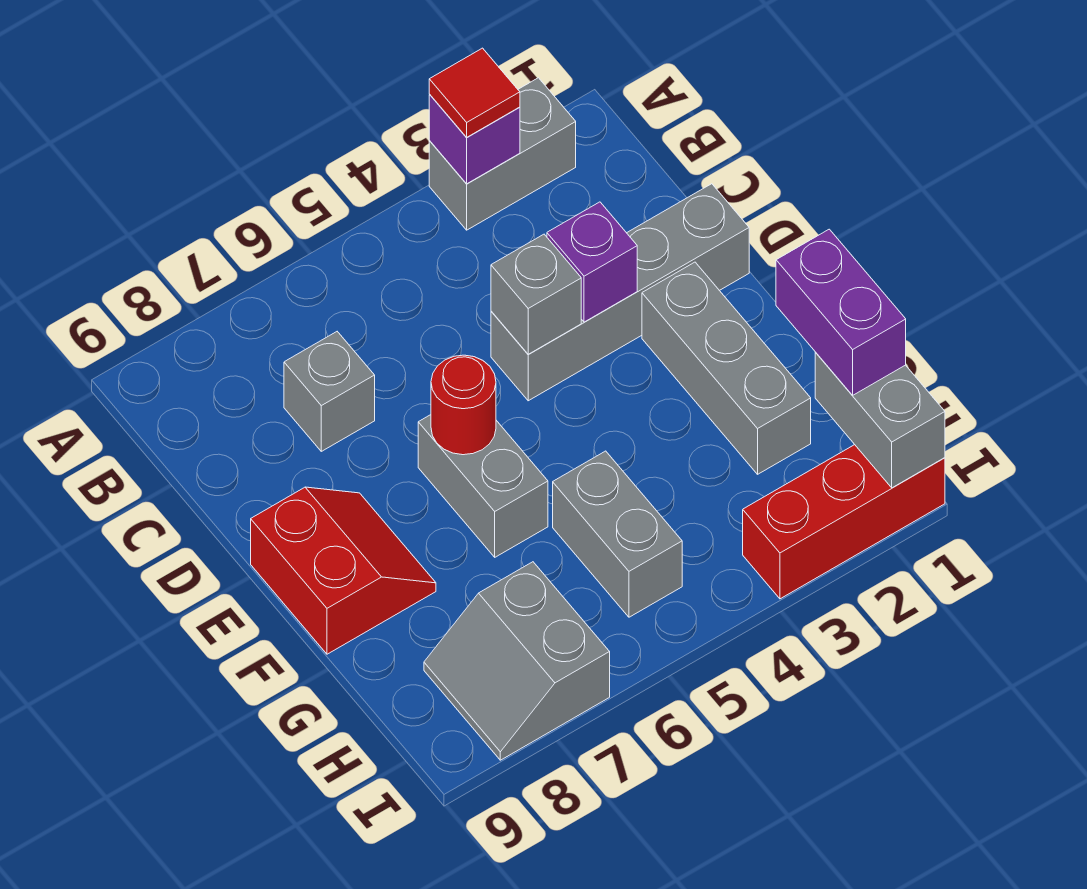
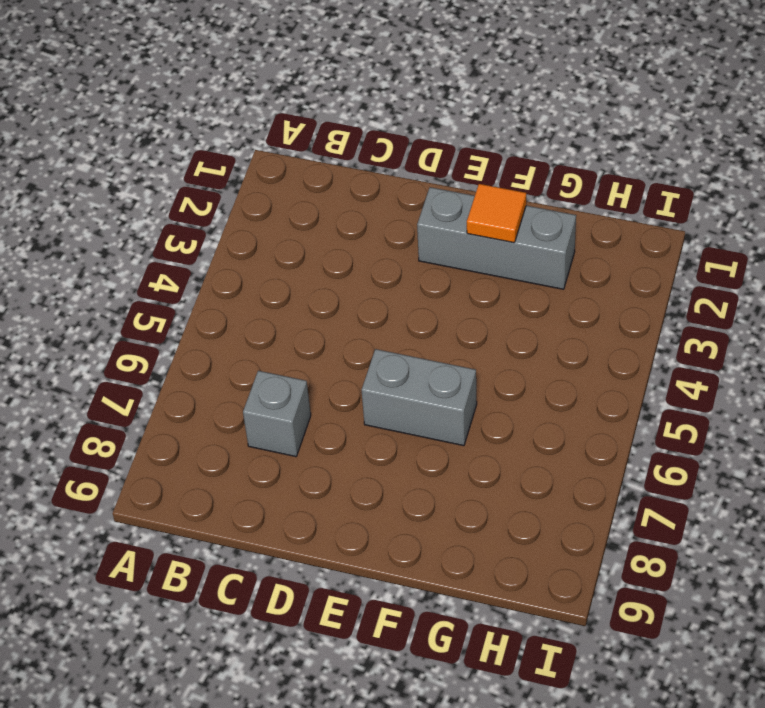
orange 1x1 tile [467,184,526,243] -> none
none -> grey 1x2 brick [429,78,576,230]
none -> grey 1x4 brick [491,184,749,401]
none -> red 2x2 slope [251,487,436,654]

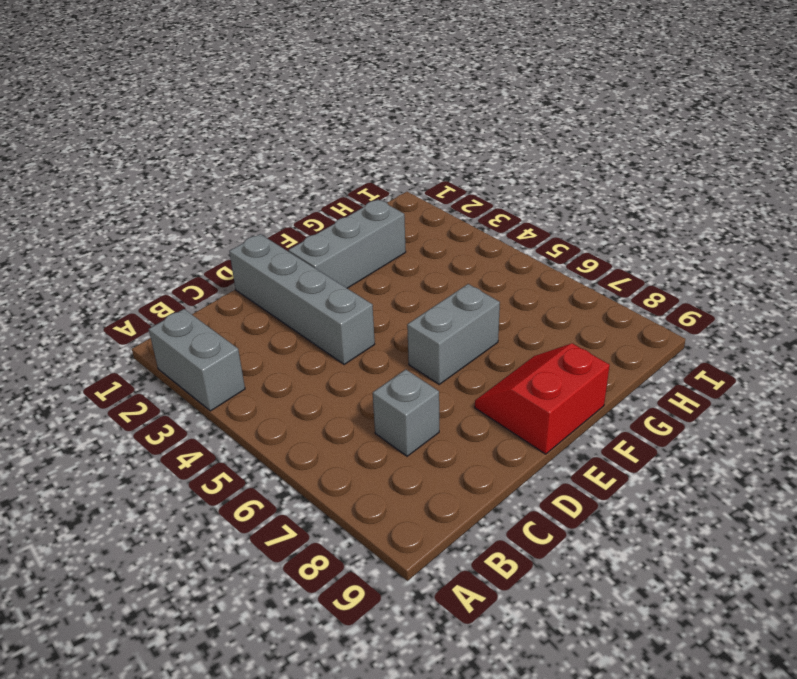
none -> grey 1x2 brick [553,451,682,617]
none -> grey 2x2 slope [424,562,610,760]
none -> red 1x3 brick [743,445,945,599]

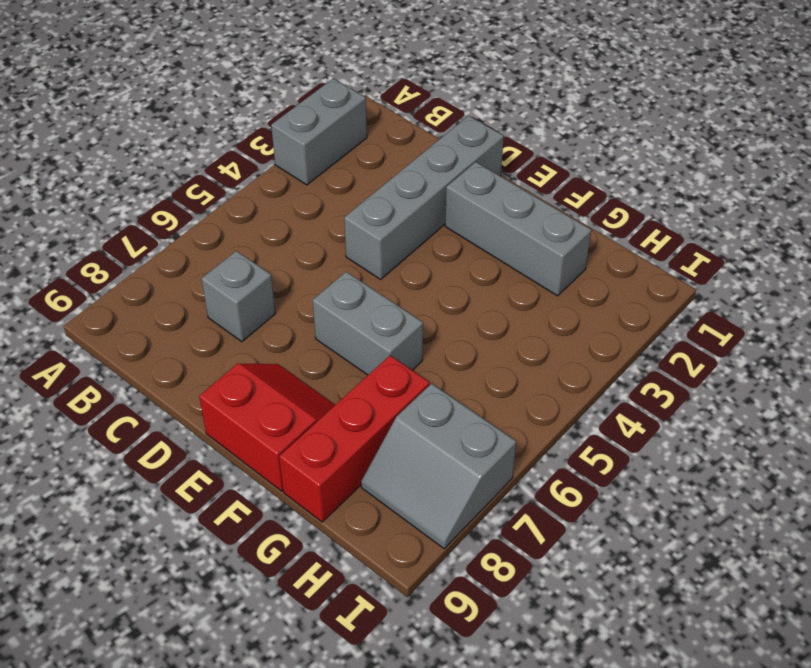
red 1x3 brick [279,356,430,522] -> red 1x3 brick moved to [743,445,945,599]
none -> grey 1x2 brick [553,451,682,617]
none -> purple 1x1 brick [429,95,520,184]
none -> purple 1x1 brick [547,202,637,322]

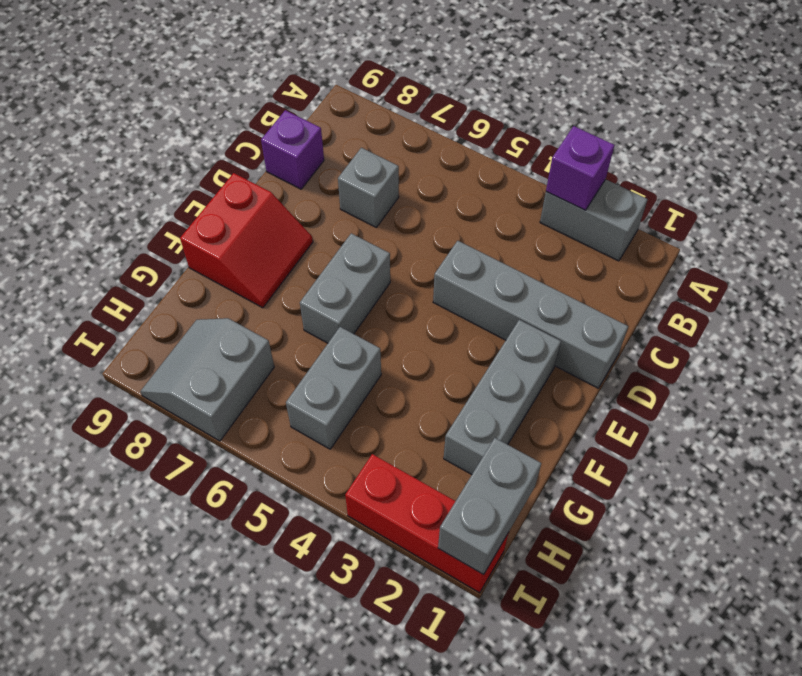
purple 1x1 brick [261,110,324,189] -> purple 1x1 brick moved to [547,202,637,322]
none -> grey 1x1 brick [491,234,581,354]
none -> red 1x1 round brick [431,355,496,455]
none -> red 1x1 tile [429,48,520,137]

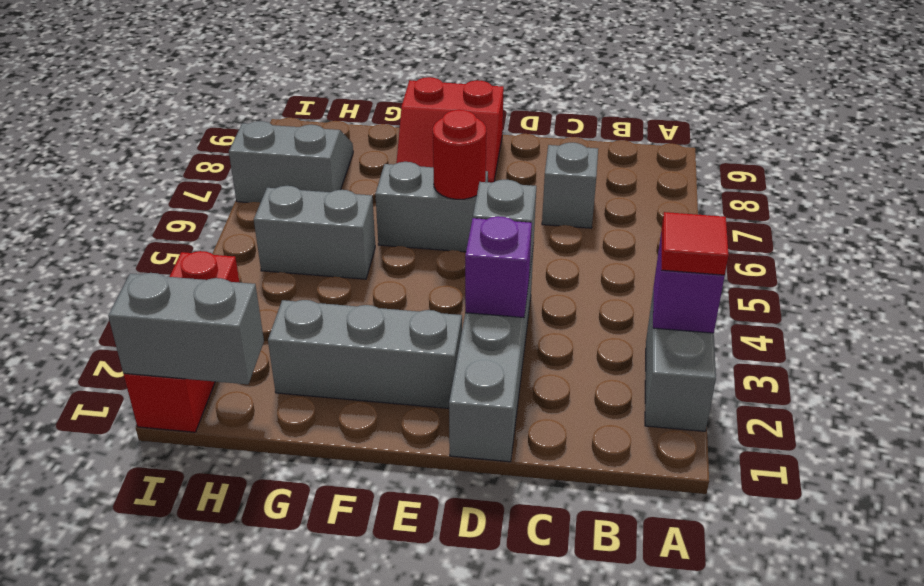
none -> purple 1x2 brick [776,229,906,395]

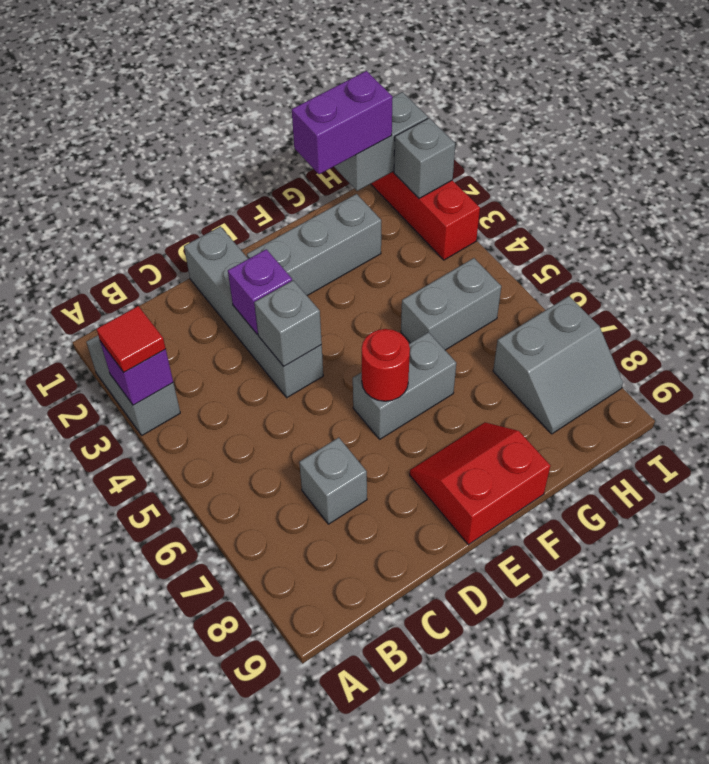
grey 1x1 brick [394,118,455,198] -> none

